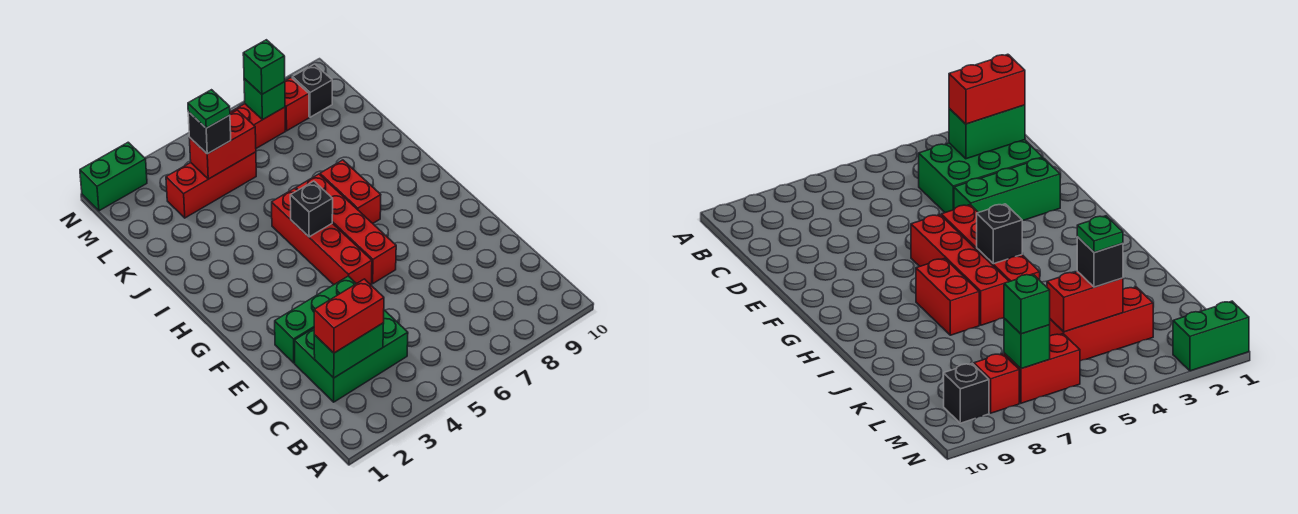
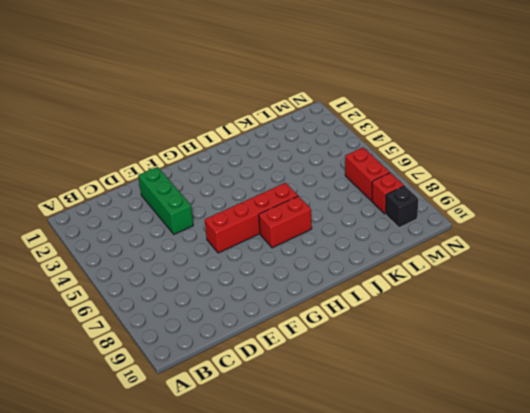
none -> green 2x3 brick [294,310,408,402]
none -> red 1x4 brick [272,188,372,285]
none -> red 1x3 brick [166,152,256,218]

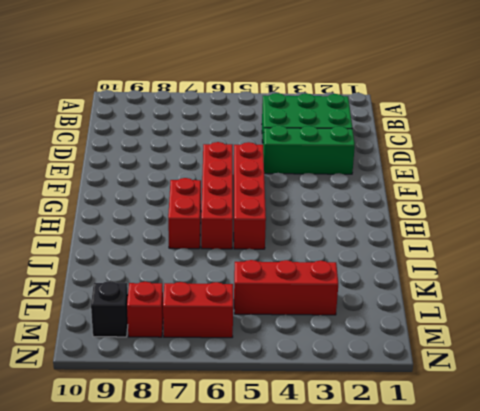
none -> green 1x2 brick [80,142,147,211]
none -> green 1x2 brick [314,323,384,378]
none -> black 1x1 brick [290,181,333,237]

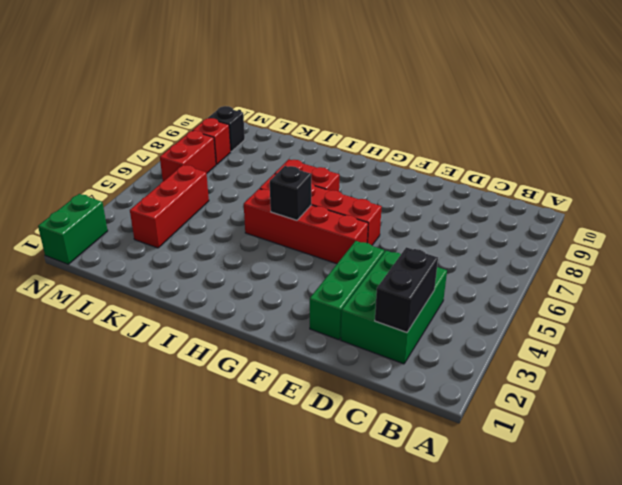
black 1x2 brick [375,247,438,332] -> green 1x2 brick [314,323,384,378]
none -> red 1x2 brick [190,110,256,179]
none -> green 1x1 brick [244,79,285,120]
none -> red 1x2 brick [314,279,384,353]

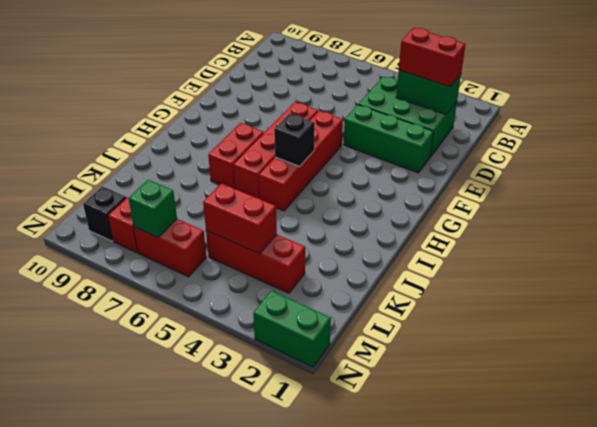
none -> black 1x1 brick [188,112,231,154]
none -> green 1x1 brick [243,40,285,94]
none -> green 1x1 plate [188,90,230,128]

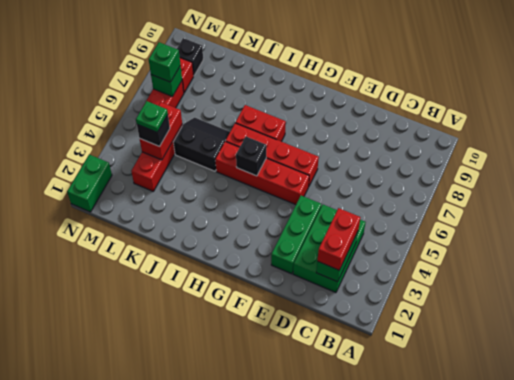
black 2x2 slope [174,118,230,171] -> none

